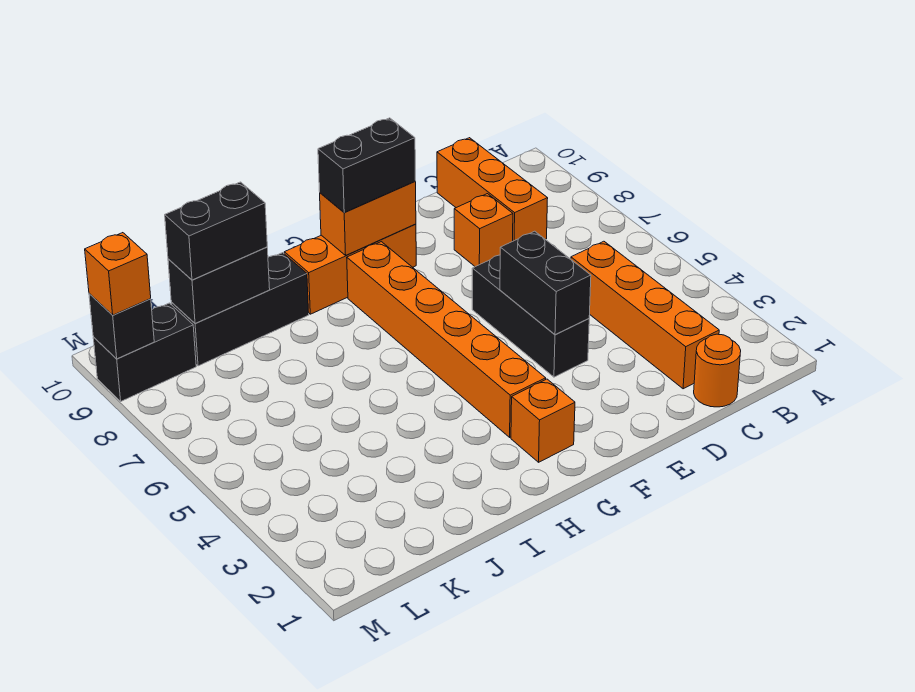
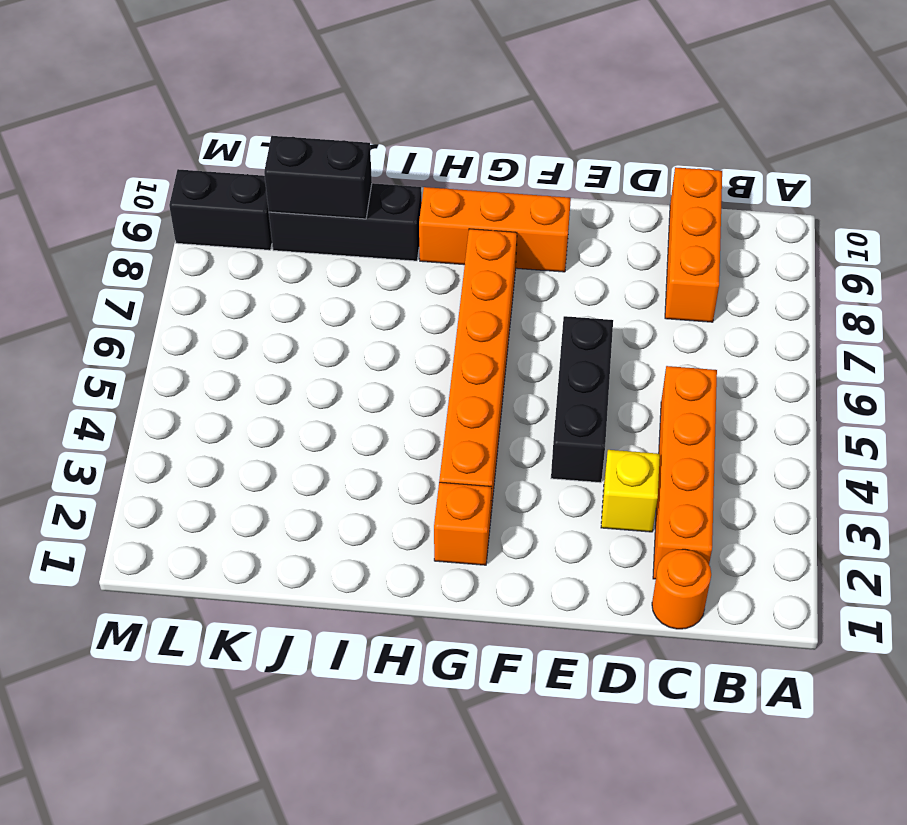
yellow 1x1 brick [601,450,660,532] -> none
none -> orange 1x1 brick [454,194,513,267]
none -> black 1x2 brick [500,231,591,335]
none -> orange 1x2 brick [320,181,416,255]

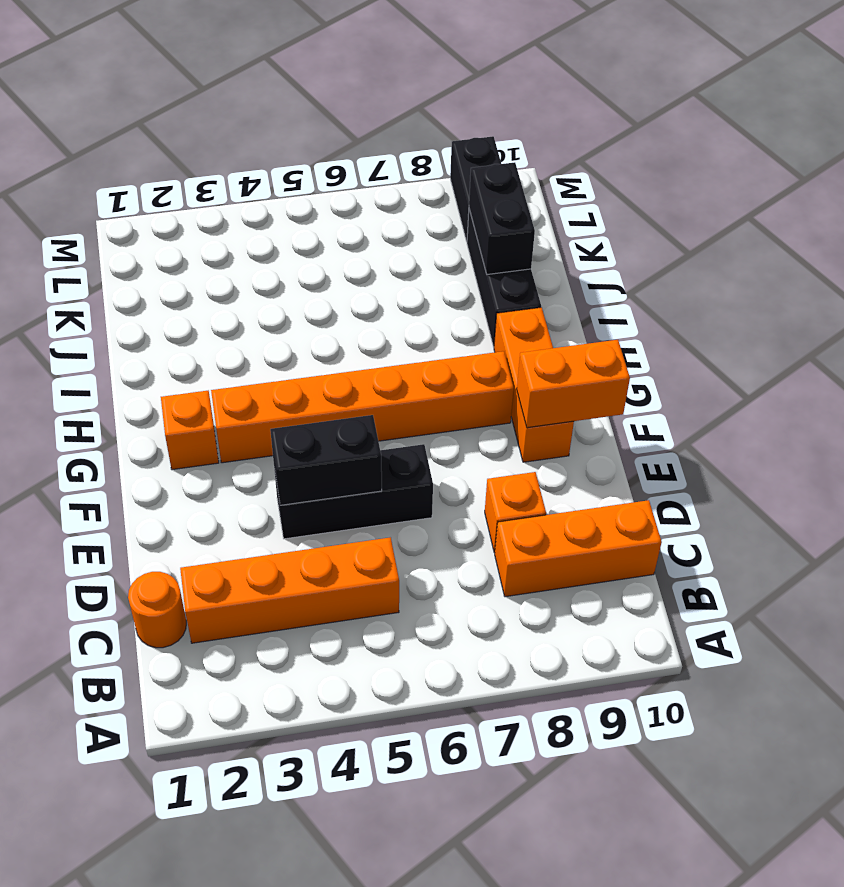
orange 1x2 brick [517,340,630,428] -> orange 1x2 brick turned to [320,181,416,255]
none -> black 1x1 brick [89,294,154,359]
none -> black 1x2 brick [318,118,416,212]
none -> black 1x2 brick [165,182,267,280]

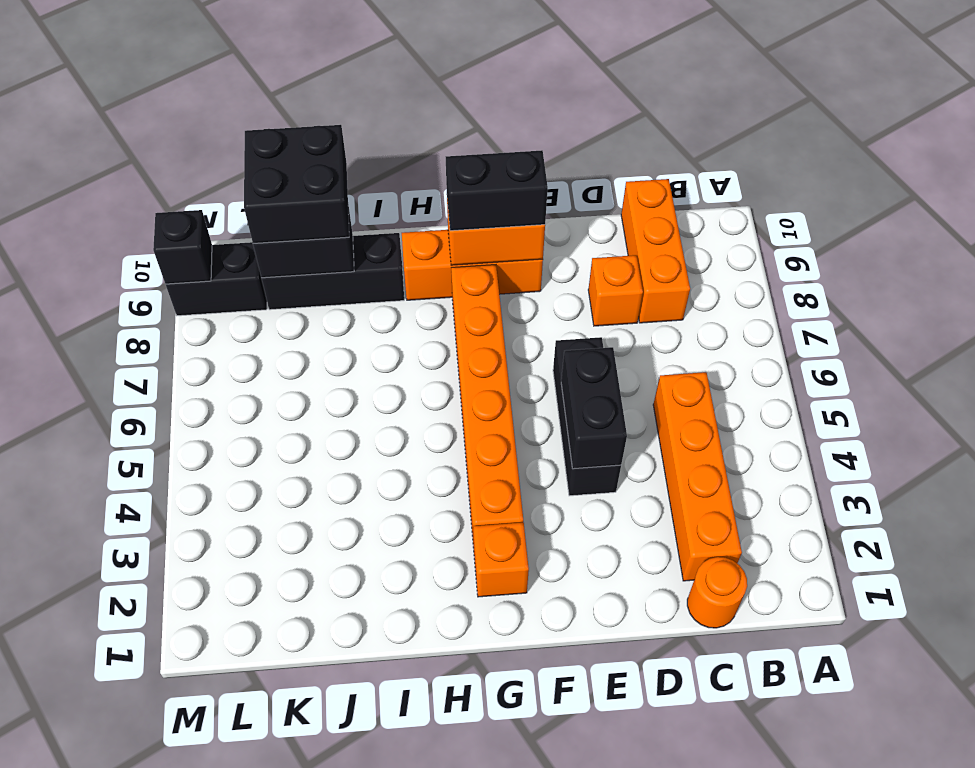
black 2x2 brick [244,125,349,243] -> black 1x2 brick [165,182,267,280]
none -> orange 1x1 brick [85,233,151,315]

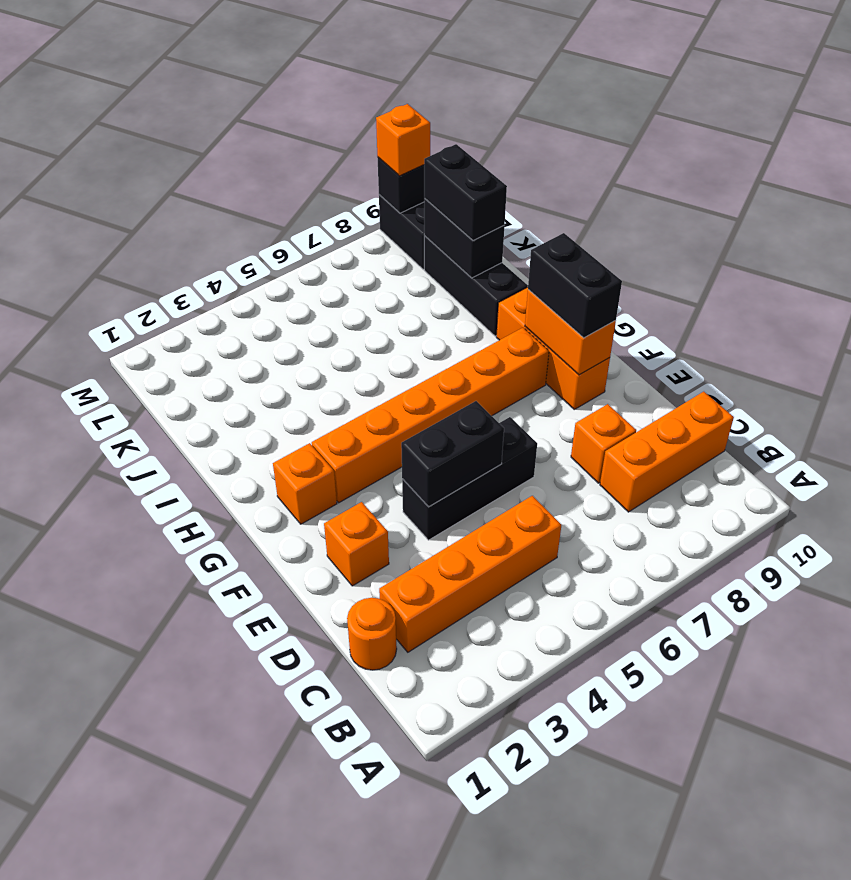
orange 1x1 brick [324,502,389,586] -> none

